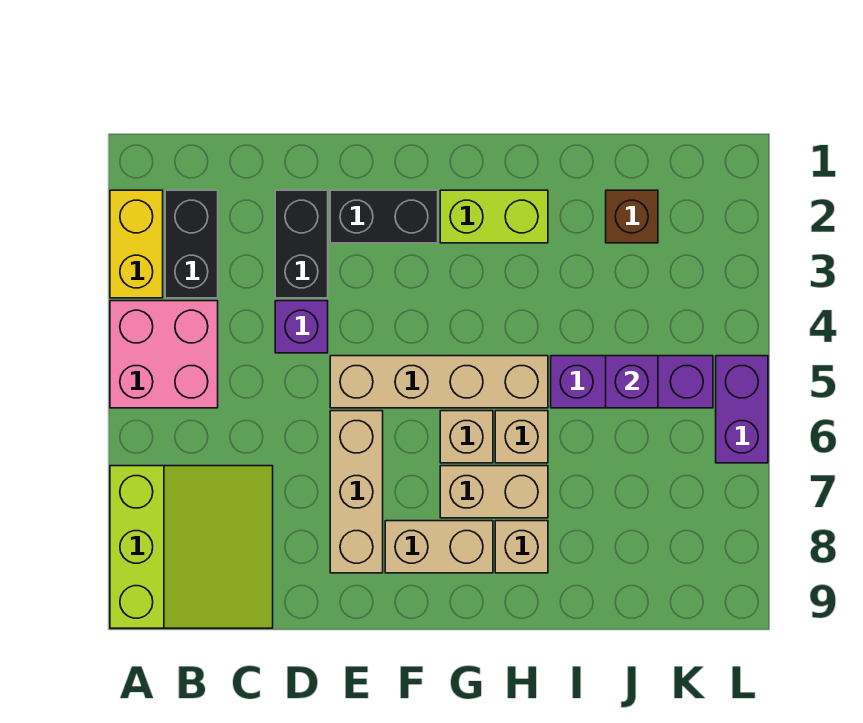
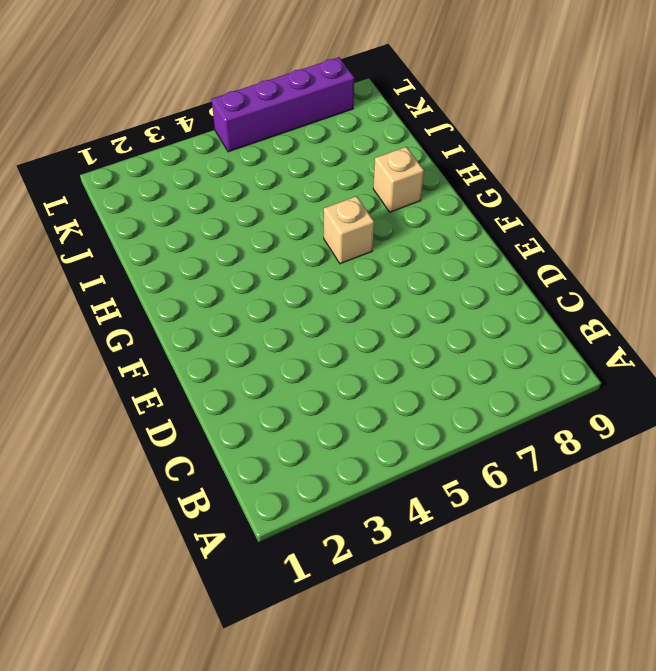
purple 1x4 brick [211,57,354,152] -> purple 1x2 brick [716,356,768,463]
none -> yellow 1x2 brick [110,190,163,298]
none -> pink 2x2 brick [110,301,218,408]
none -> lime 3x3 slope [110,466,273,628]

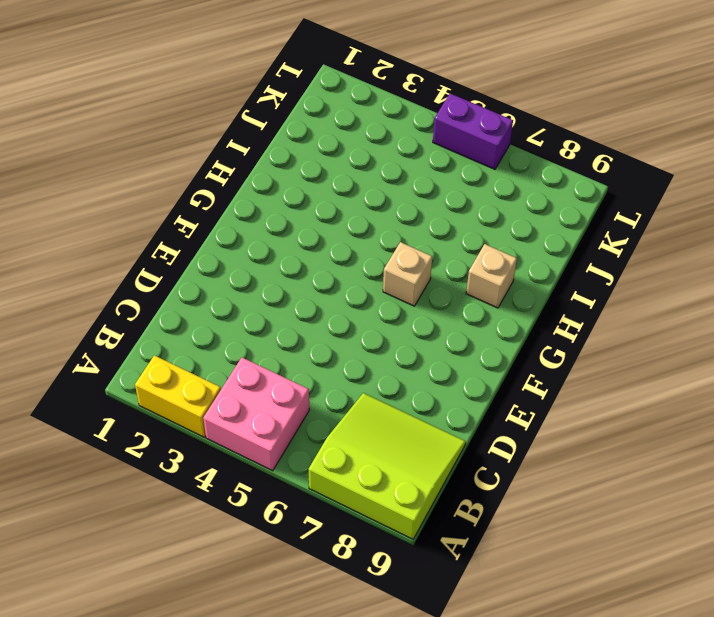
none -> black 1x2 brick [165,190,218,298]
none -> black 1x2 brick [275,190,328,298]
none -> purple 1x1 brick [275,301,328,353]

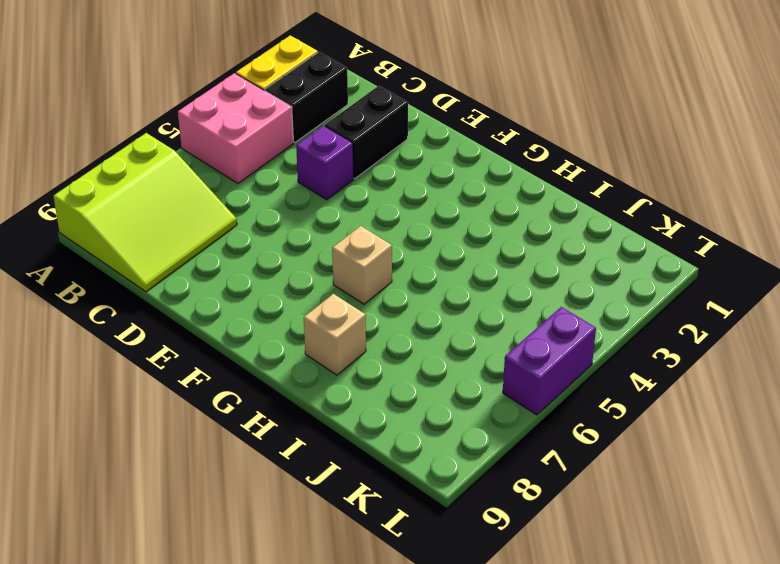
none -> black 1x2 brick [330,190,438,243]
none -> tan 1x4 brick [330,356,548,408]
none -> tan 1x3 brick [330,411,383,573]

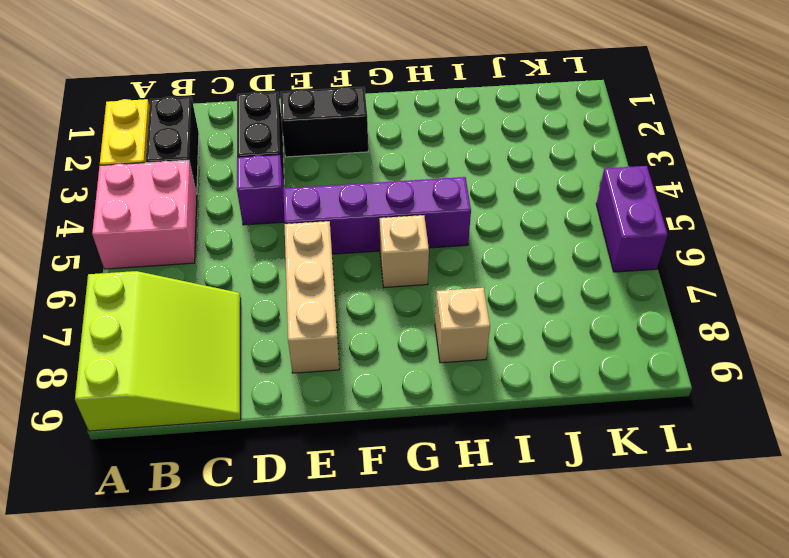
purple 1x4 brick [283,177,471,254] -> tan 1x4 brick [330,356,548,408]
none -> tan 1x2 brick [385,521,493,573]
none -> lime 1x2 brick [440,190,548,243]
none -> tan 1x2 brick [440,466,548,518]

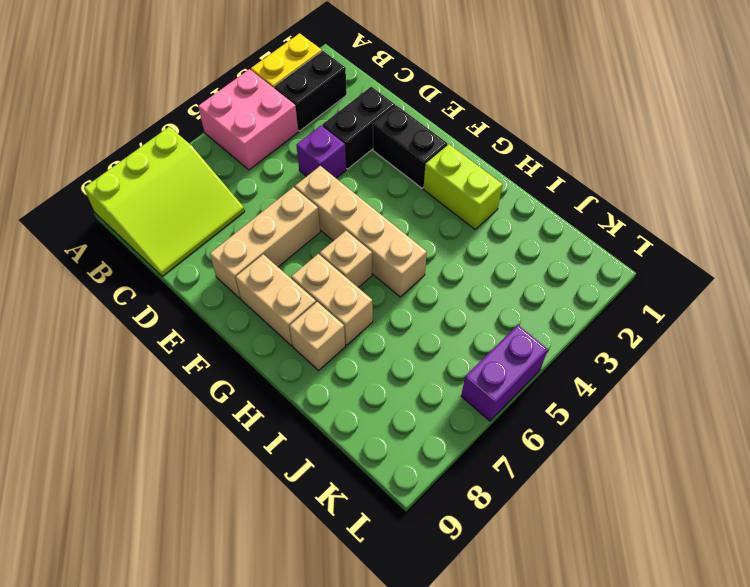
none -> tan 1x1 brick [495,411,548,463]
none -> purple 1x3 brick [551,356,713,408]
none -> brown 1x1 brick [606,190,658,243]

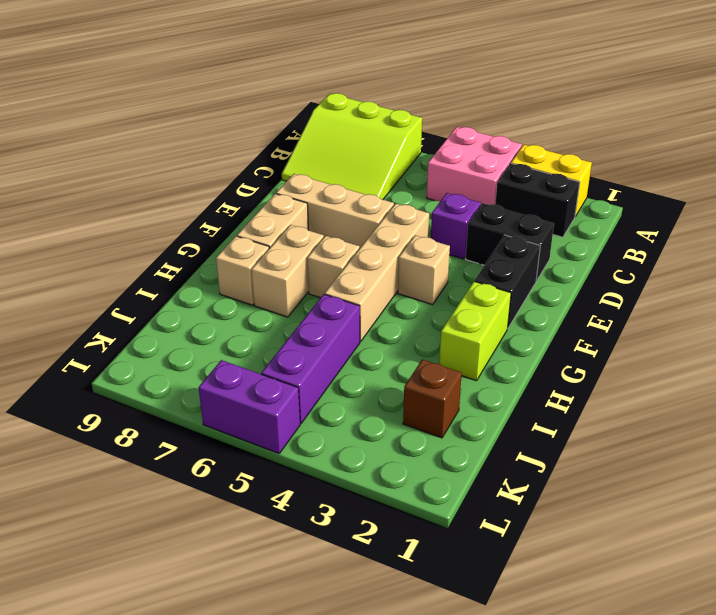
tan 1x1 brick [398,235,450,305] -> tan 1x1 brick moved to [495,411,548,463]
none -> purple 1x1 brick [606,356,658,408]

